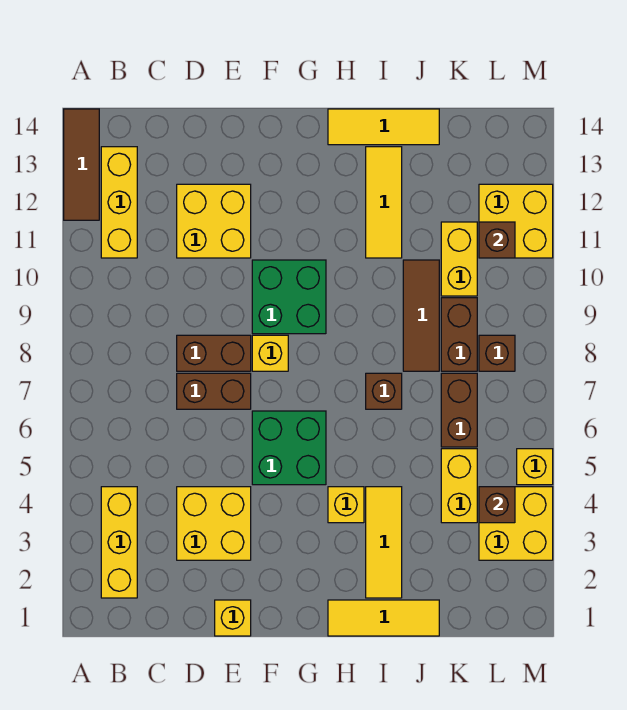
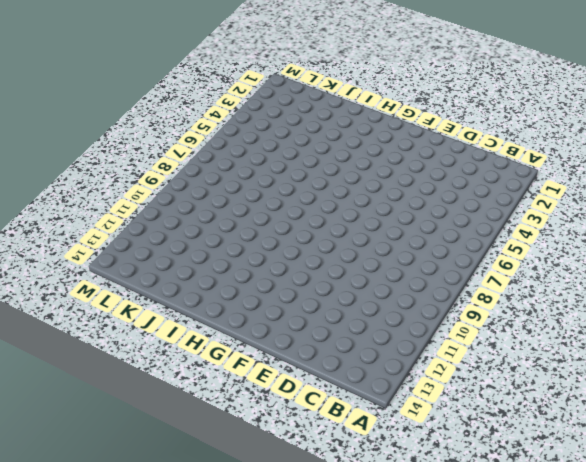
none -> brown 1x3 tile [64,109,99,220]
none -> yellow 1x3 brick [101,487,137,598]
none -> yellow 1x3 brick [101,147,137,258]

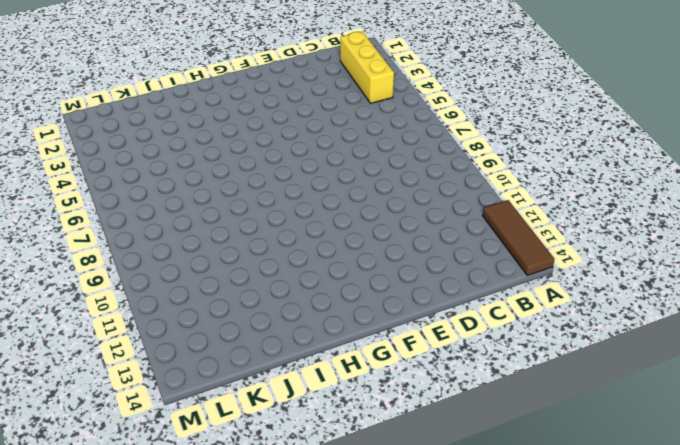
none -> yellow 1x3 brick [101,147,137,258]
none -> yellow 2x2 brick [177,487,251,560]
none -> brown 1x2 brick [177,373,251,409]

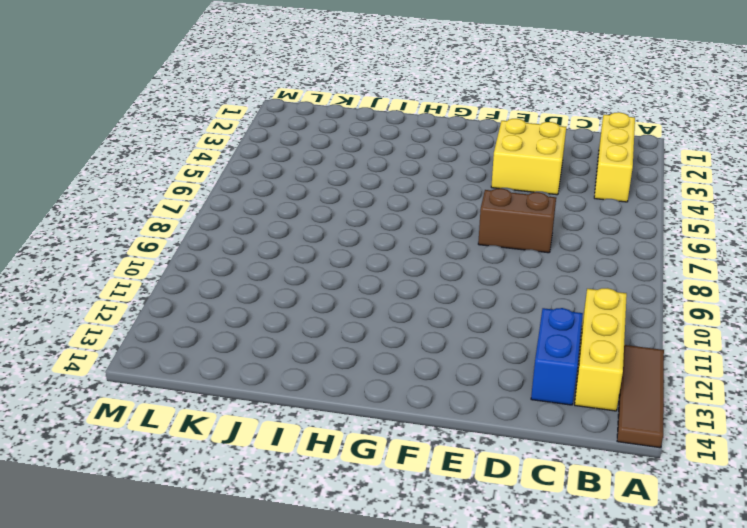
blue 1x2 brick [531,308,583,405] -> none
none -> brown 1x2 brick [177,335,251,371]
none -> yellow 2x2 brick [177,184,251,258]
none -> yellow 1x1 brick [215,600,251,636]

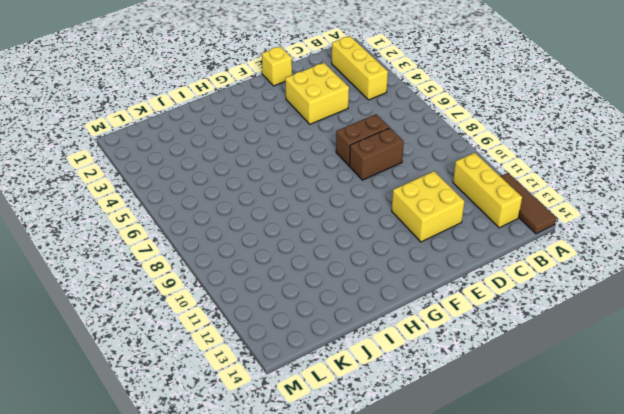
none -> green 2x2 brick [252,411,326,485]
none -> yellow 1x1 brick [252,335,288,371]
none -> green 2x2 brick [252,260,326,334]

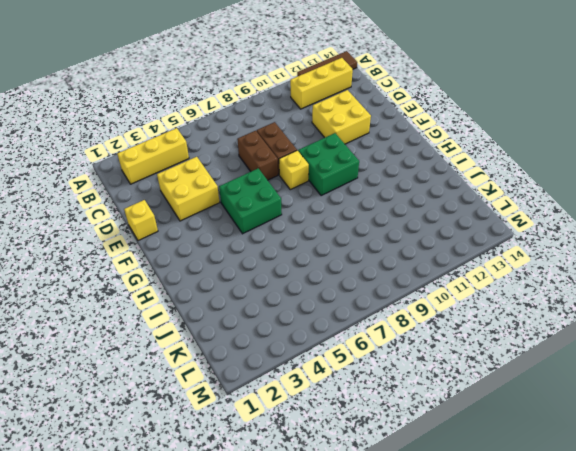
none -> yellow 1x3 tile [328,600,439,636]
none -> yellow 1x1 brick [328,487,364,523]
none -> yellow 1x3 tile [328,109,439,145]

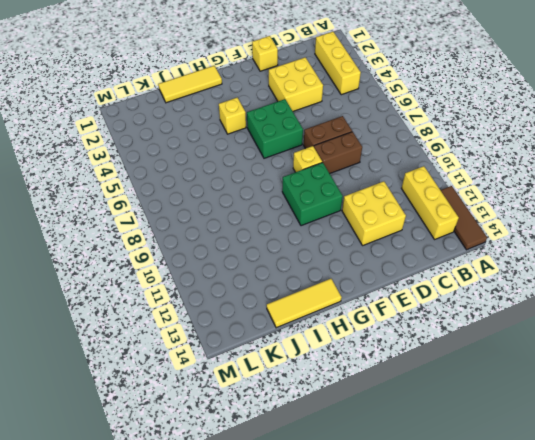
none -> yellow 1x3 tile [366,487,402,598]
none -> brown 1x1 brick [366,373,402,409]
none -> yellow 1x3 tile [366,147,402,258]

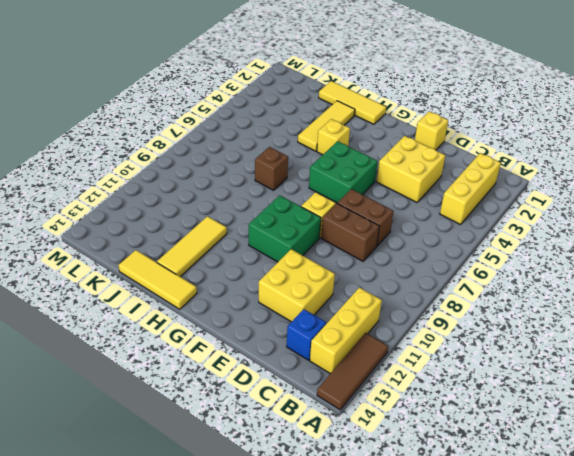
blue 1x1 brick [287,309,326,360] -> none
none -> brown 1x3 tile [403,260,439,371]
none -> yellow 1x2 brick [441,449,477,523]
none -> brown 1x2 brick [441,373,477,447]

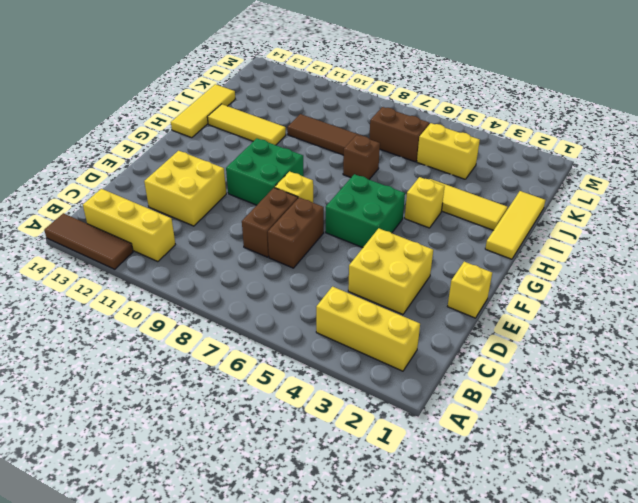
none -> brown 1x2 brick [441,298,477,371]
none -> yellow 1x2 brick [441,222,477,296]
none -> yellow 2x2 brick [479,487,553,560]

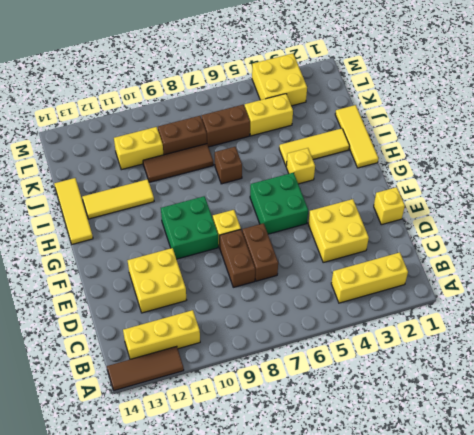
none -> brown 1x1 brick [479,335,515,371]
none -> yellow 2x2 brick [479,184,553,258]
none -> yellow 1x1 brick [517,449,553,485]

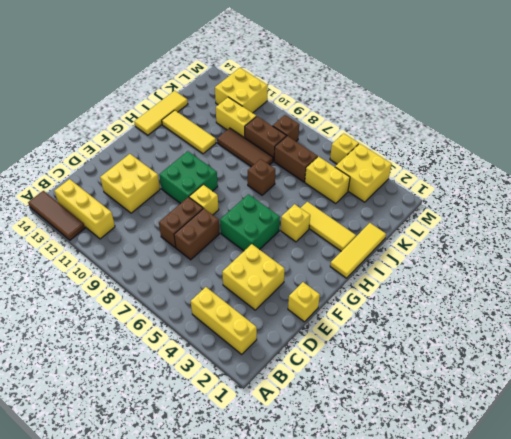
none -> brown 1x1 brick [479,487,515,523]
none -> brown 1x1 brick [479,222,515,258]

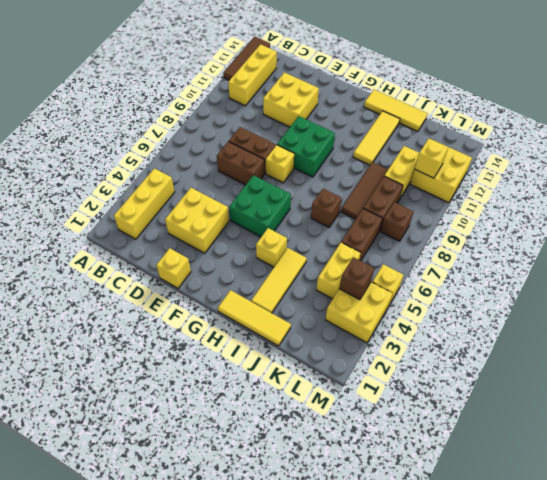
yellow 1x1 brick [415,138,448,178] -> brown 1x1 brick [479,222,515,258]

